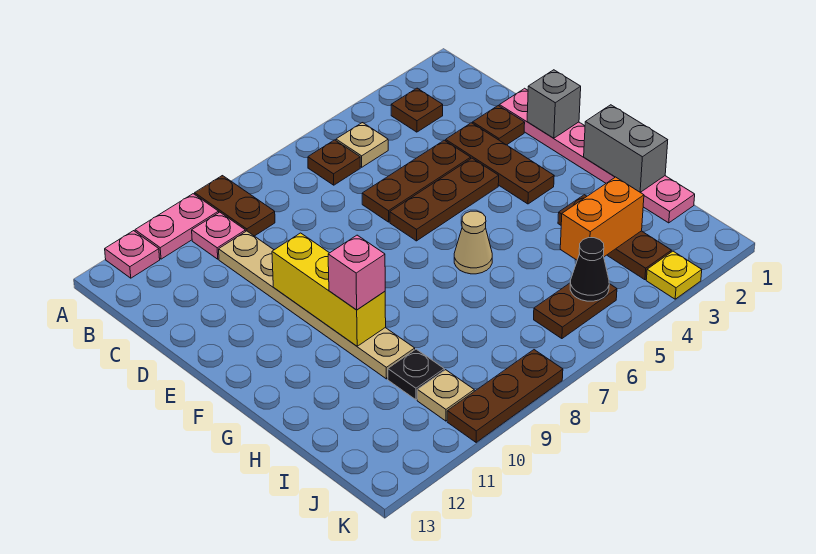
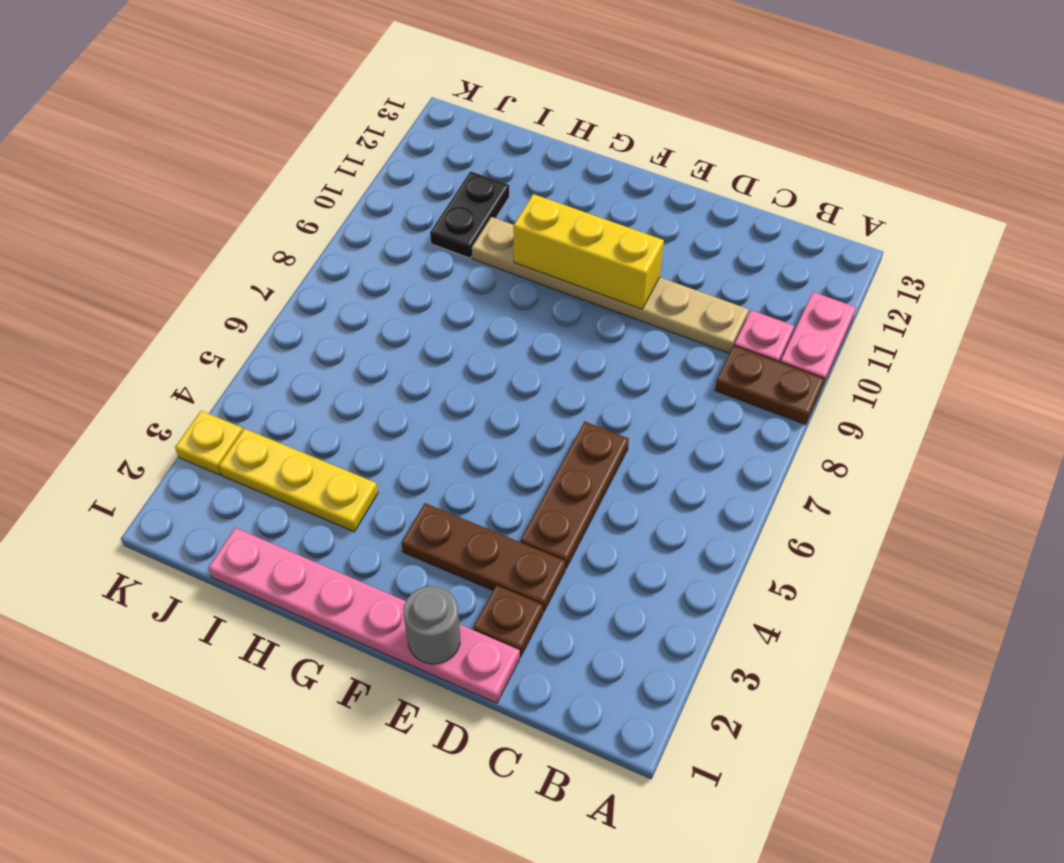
grey 1x1 round brick [404,586,460,664] -> grey 1x1 brick [527,70,581,138]
yellow 1x3 plate [219,429,378,532] -> brown 1x3 plate [558,195,672,280]
black 1x2 plate [430,171,509,258] -> black 1x1 plate [388,349,444,400]
none -> pink 1x1 plate [105,231,160,278]
none -> brown 1x1 plate [391,88,443,132]
none -> tan 1x1 plate [336,123,388,167]

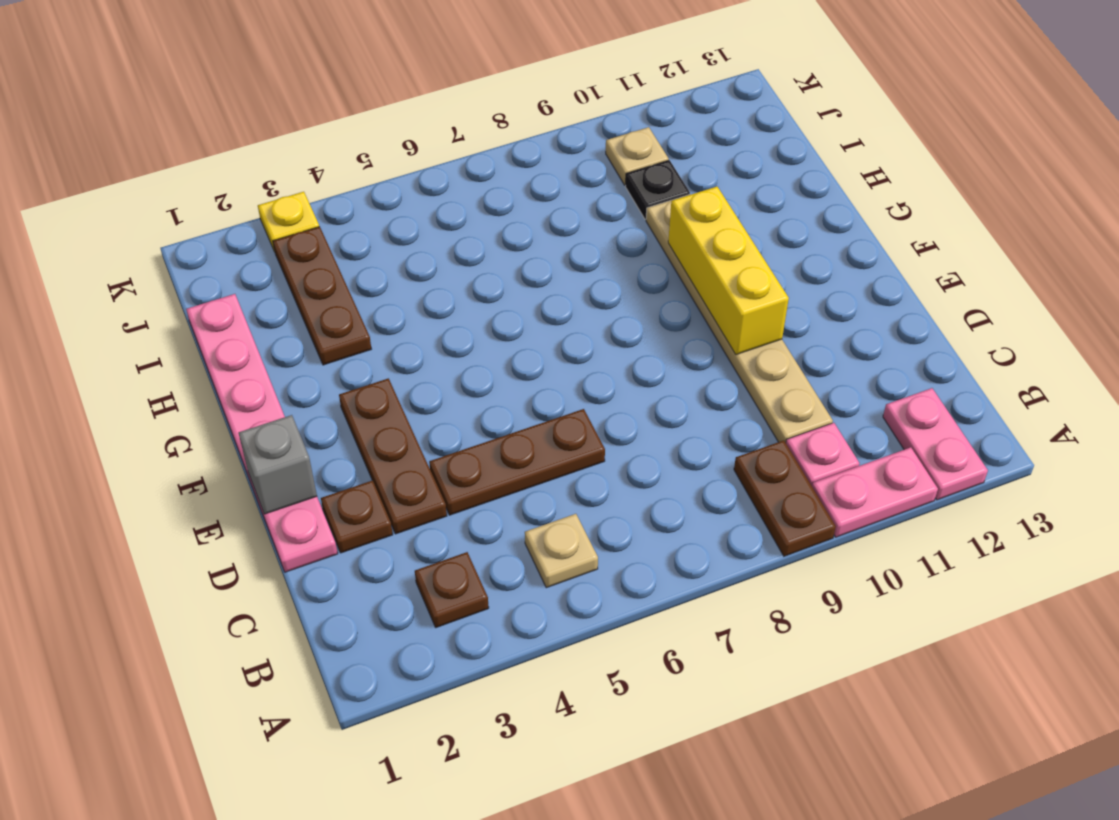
pink 1x2 plate [883,388,988,500] -> pink 1x1 plate [105,231,160,278]
none -> brown 1x1 plate [308,140,360,185]
none -> brown 1x3 plate [390,158,499,241]
none -> tan 1x1 cone [454,211,492,274]

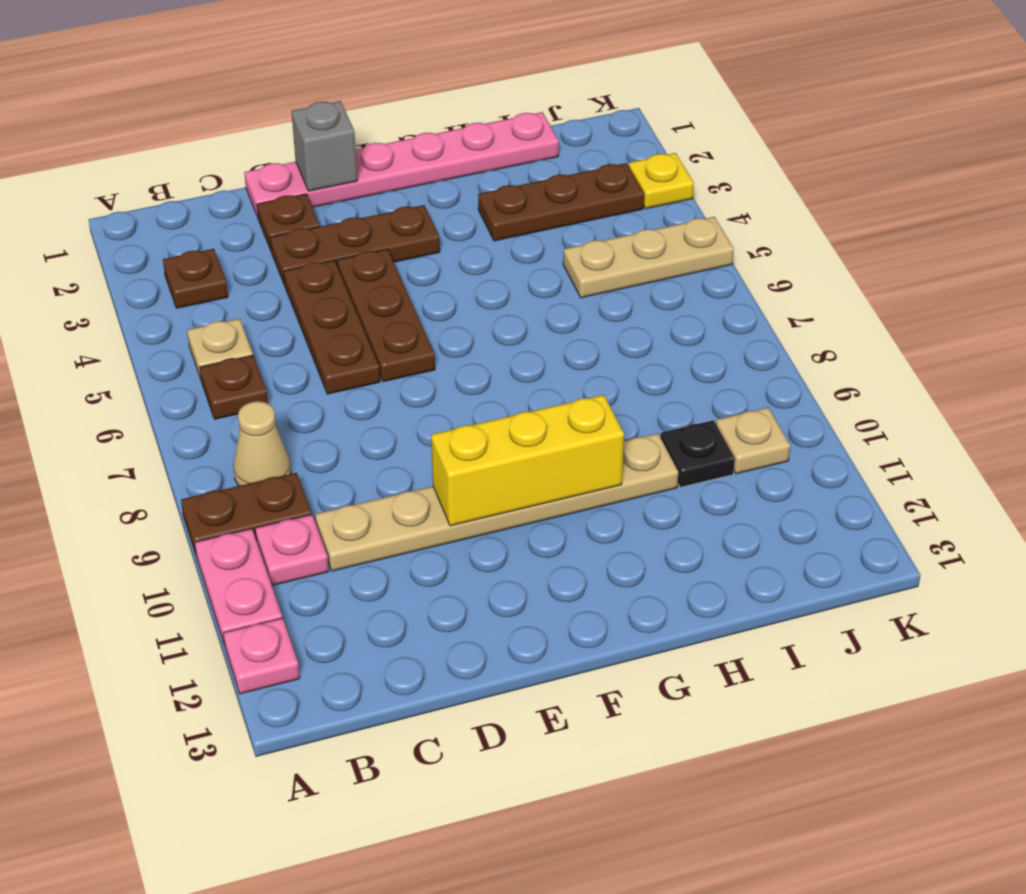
tan 1x1 cone [233,401,291,486] -> tan 1x1 cone moved to [454,211,492,274]
tan 1x3 plate [563,217,734,298] -> brown 1x2 plate [534,283,617,339]
none -> brown 1x3 plate [447,350,563,442]
none -> grey 1x2 brick [584,105,668,192]
none -> orange 1x2 brick [560,177,644,260]

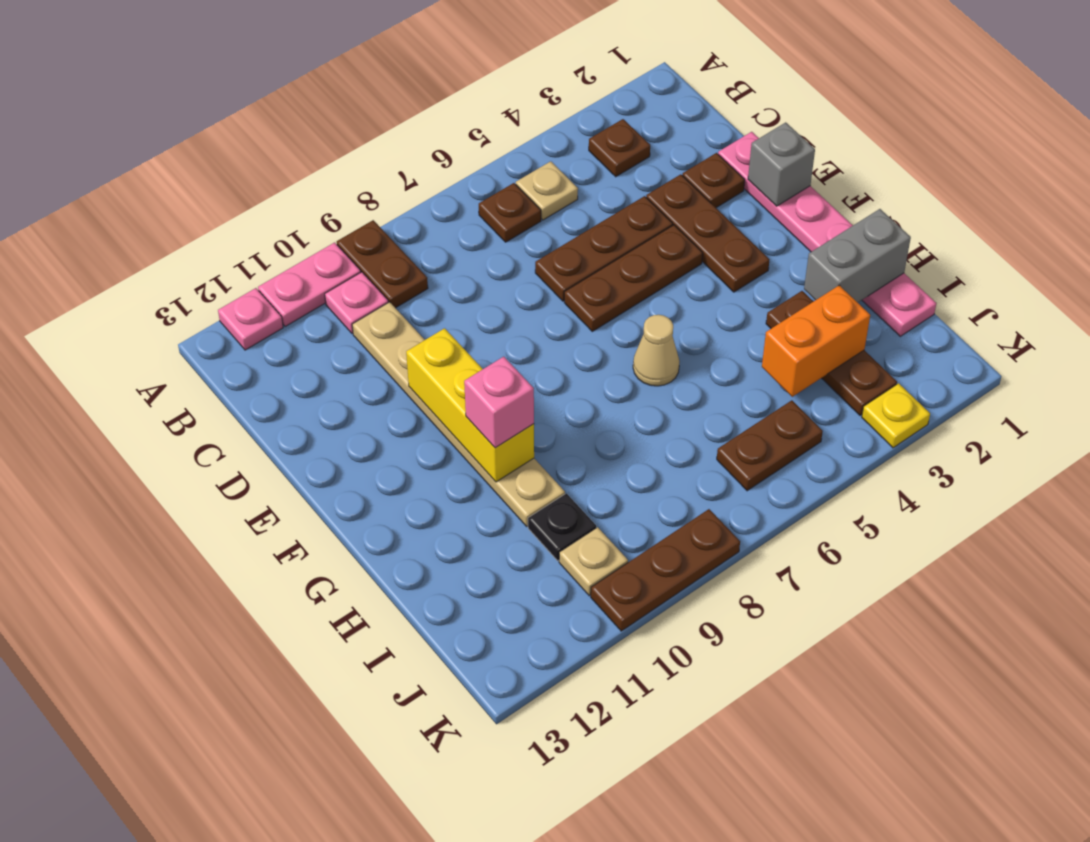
grey 1x2 brick [804,209,911,303] -> grey 1x2 brick turned to [584,105,668,192]
none -> black 1x1 cone [570,238,609,301]

